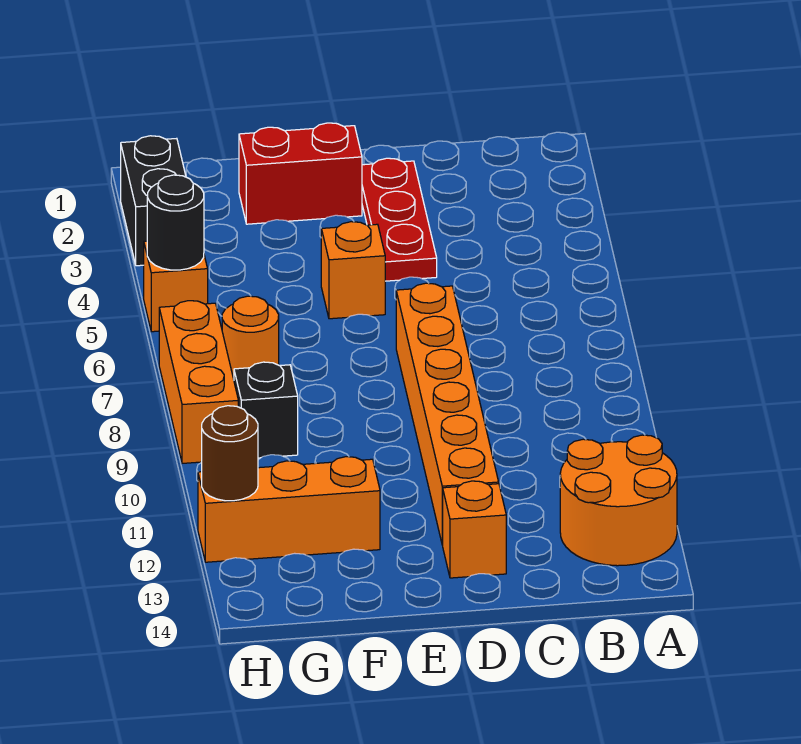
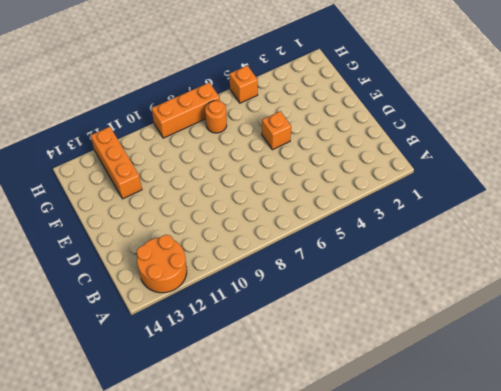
none -> red 1x3 plate [362,158,437,281]
none -> orange 1x6 brick [396,283,499,545]
none -> orange 1x1 brick [443,481,506,578]

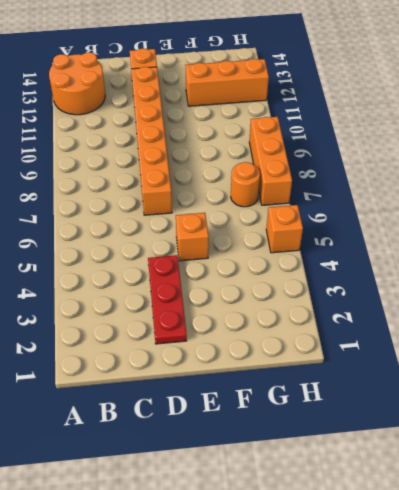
none -> red 1x2 brick [239,123,362,224]
none -> black 1x1 brick [234,362,298,458]
none -> black 1x2 brick [121,136,186,266]

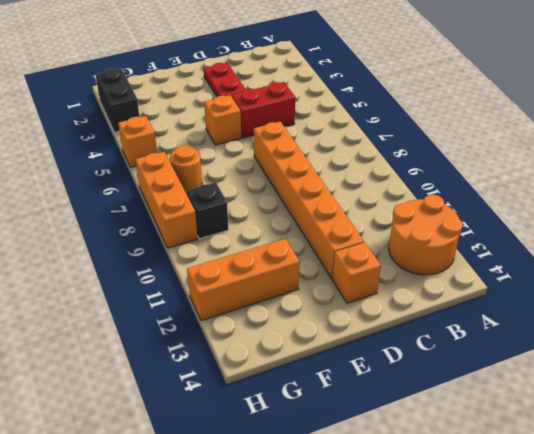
red 1x2 brick [232,82,295,138] -> red 1x2 brick moved to [239,123,362,224]
none -> black 1x1 round brick [147,175,204,270]
none -> brown 1x1 round brick [202,406,258,501]

